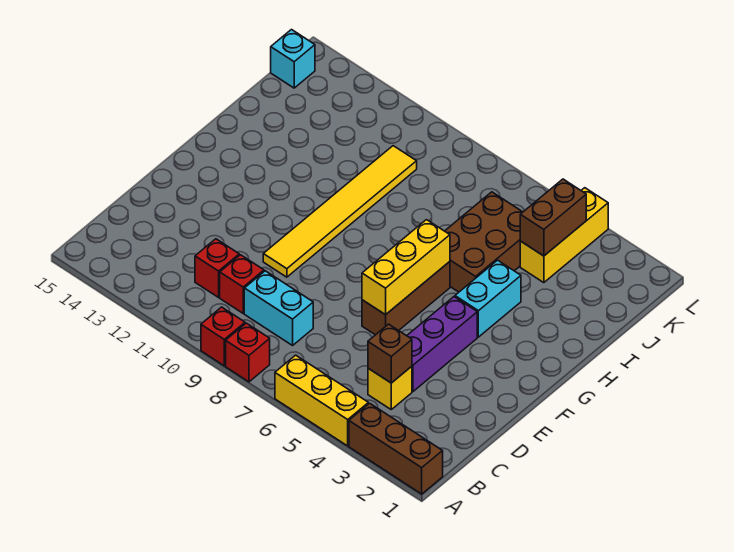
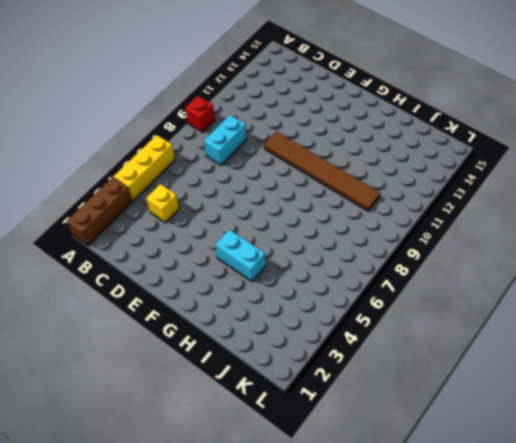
brown 1x6 tile [264,132,380,211] -> yellow 1x6 tile [263,146,417,277]
none -> red 1x1 brick [226,323,270,382]
none -> red 1x1 brick [220,255,264,313]
none -> red 1x1 brick [195,239,239,297]

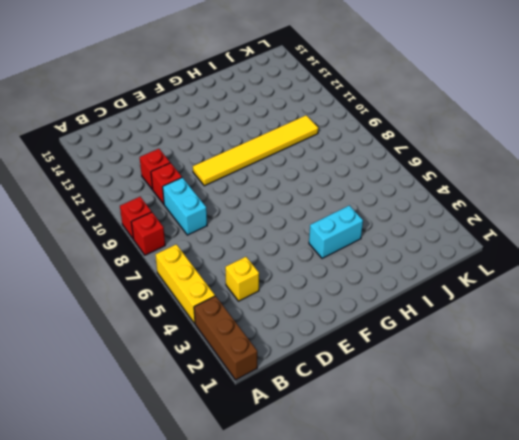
none -> purple 1x3 brick [407,297,477,391]
none -> brown 1x3 brick [362,262,450,335]
none -> brown 2x3 brick [445,192,523,292]

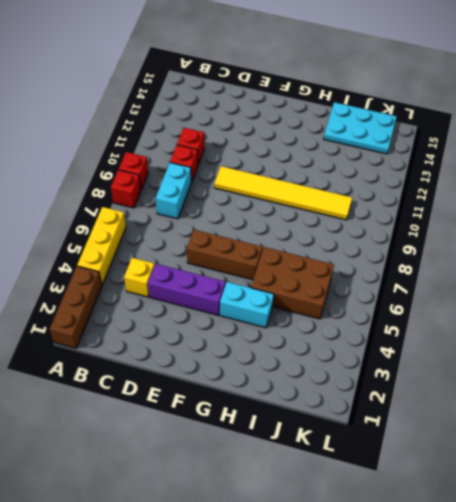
cyan 2x3 plate [324,102,397,154] -> cyan 1x1 brick [271,30,315,88]
none -> yellow 1x3 brick [520,188,608,283]
none -> brown 1x1 brick [368,324,412,383]
none -> yellow 1x3 brick [362,220,450,315]

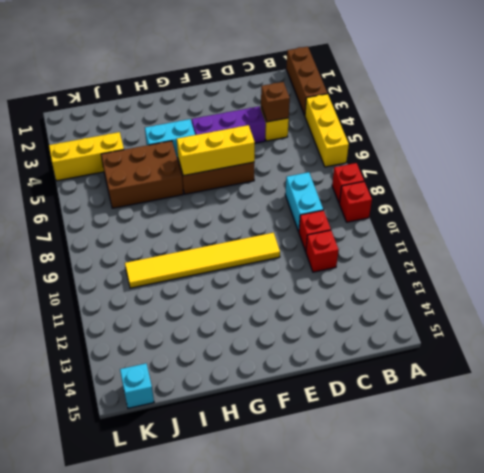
none -> brown 1x2 brick [520,179,586,256]

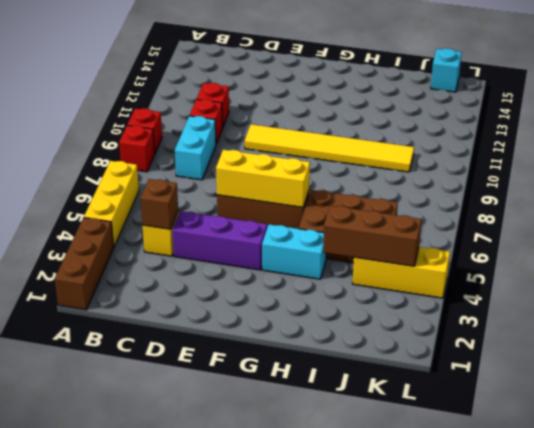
brown 1x3 brick [323,206,421,266] -> brown 1x2 brick [520,179,586,256]

